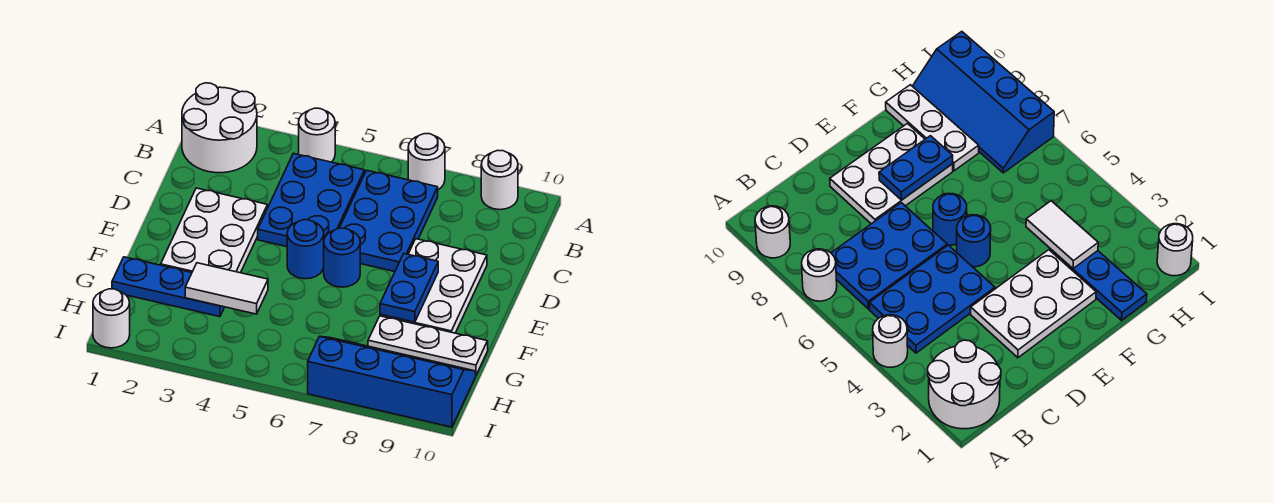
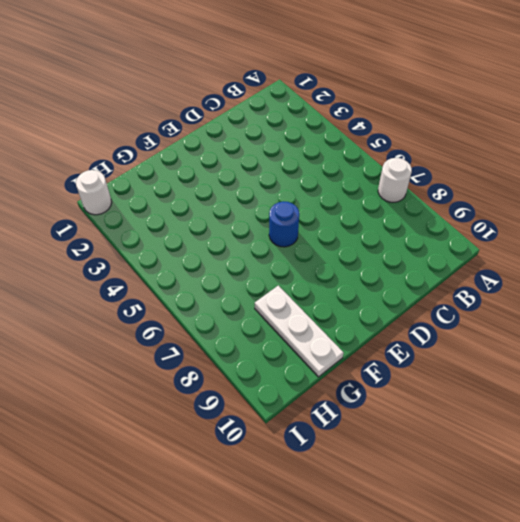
none -> white 2x2 round brick [182,83,257,173]
none -> white 1x1 round brick [299,108,335,162]
none -> white 1x1 round brick [481,150,518,210]

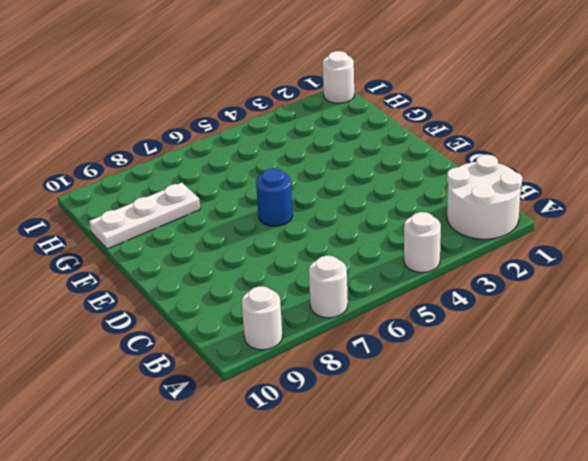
none -> blue 2x3 plate [258,153,365,247]
none -> blue 2x3 plate [340,170,438,272]
none -> white 2x3 plate [161,188,267,273]

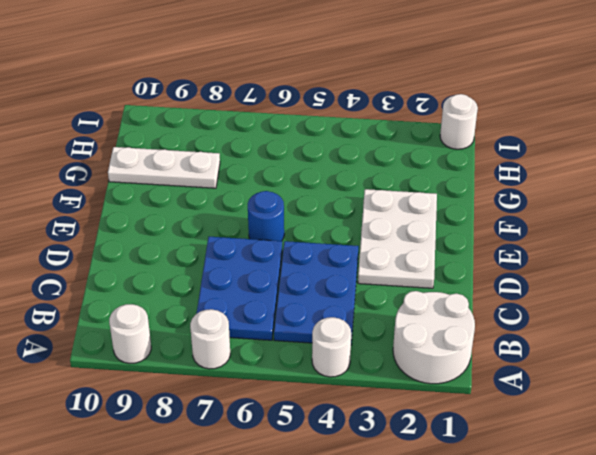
none -> white 2x3 plate [380,239,487,333]
none -> blue 1x1 round brick [287,220,324,279]
none -> blue 1x3 plate [112,257,224,317]

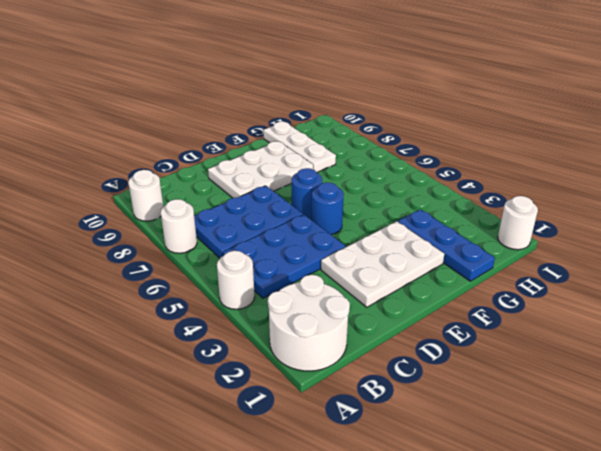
none -> blue 2x4 slope [308,336,476,427]
none -> blue 1x2 plate [380,254,438,322]
none -> white 1x2 tile [185,263,268,314]

